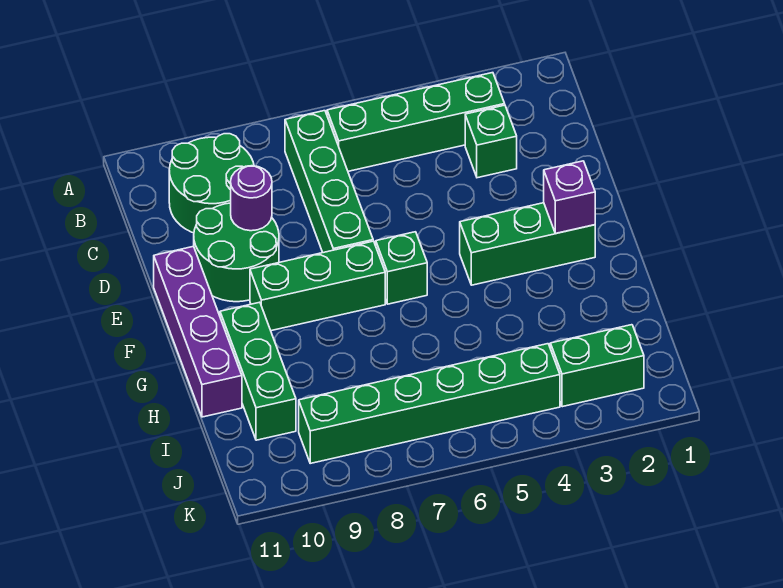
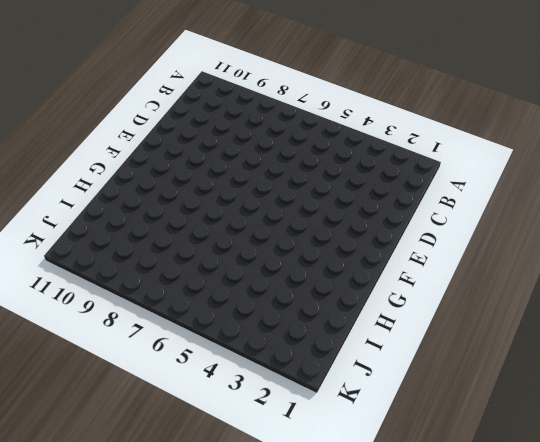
none -> green 1x4 brick [327,73,505,171]
none -> green 1x4 brick [285,111,373,253]
none -> green 2x2 round brick [169,134,254,233]

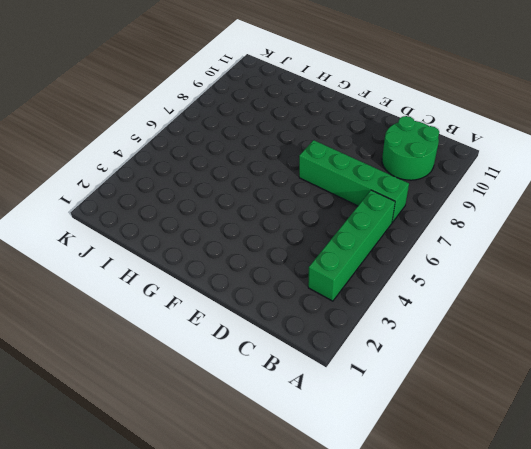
none -> green 1x1 brick [465,105,517,178]
none -> green 2x2 round brick [194,203,279,302]
none -> purple 1x4 brick [154,246,242,417]

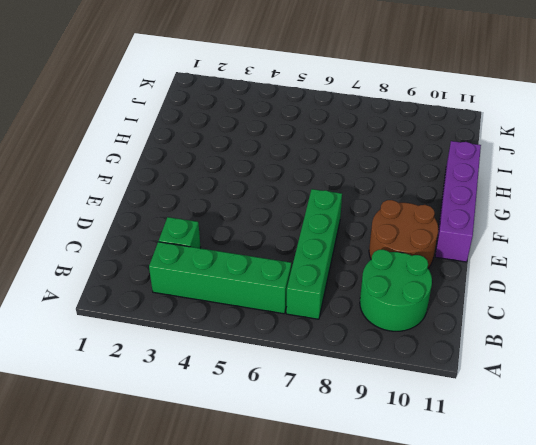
brown 2x2 round brick [369,200,438,268] -> green 2x2 round brick [194,203,279,302]
none -> green 1x3 brick [460,203,595,285]
none -> green 1x1 brick [376,232,427,304]
none -> green 1x3 brick [250,241,385,331]

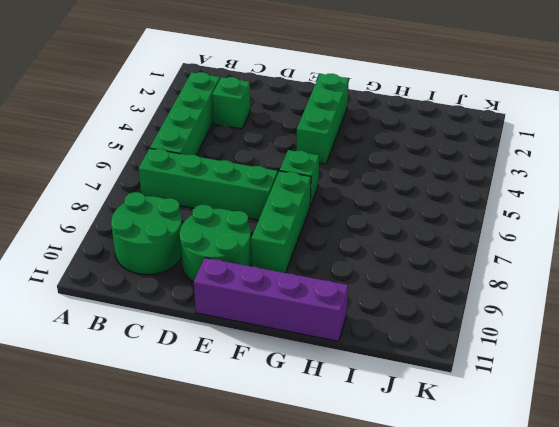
none -> green 1x3 brick [220,302,296,440]
none -> green 1x2 brick [550,325,644,407]
none -> green 1x6 brick [299,344,560,463]

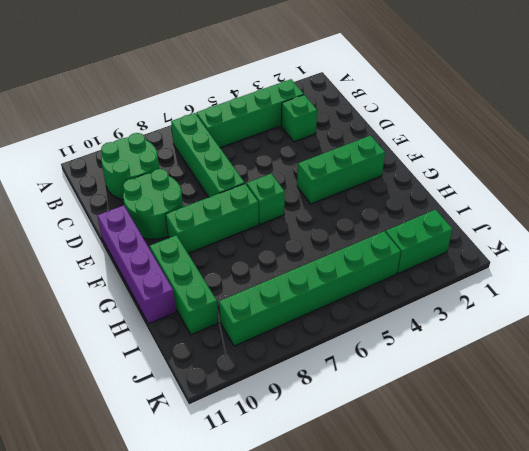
none -> purple 1x1 round brick [231,166,272,231]
none -> purple 1x1 brick [544,161,595,233]

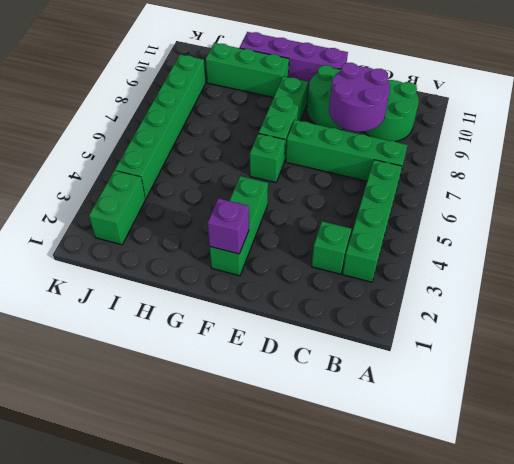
purple 2x2 round brick [329,63,390,132] -> purple 1x1 round brick [231,166,272,231]

